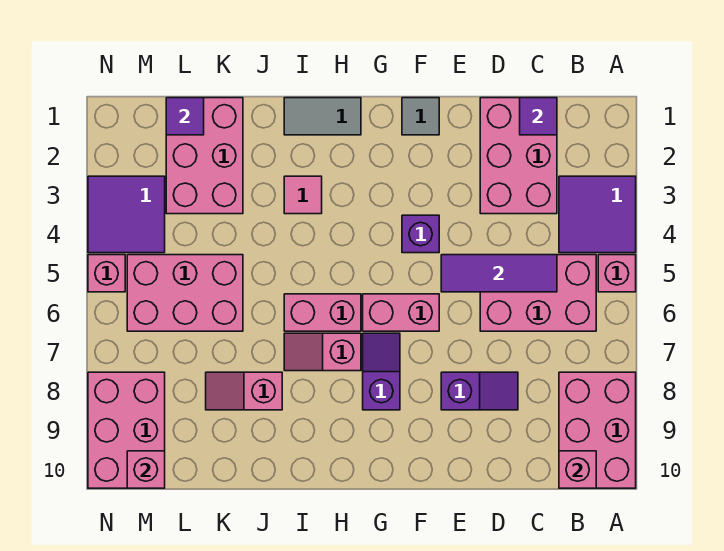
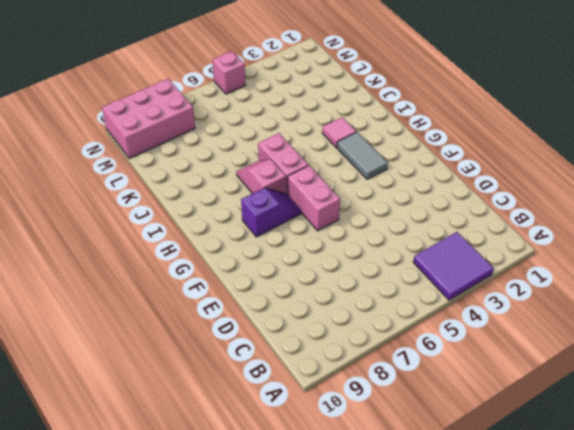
grey 1x2 tile [337,132,388,179] -> grey 1x2 tile moved to [284,98,361,135]
none -> pink 1x1 brick [598,255,636,292]
none -> pink 2x3 brick [559,372,636,488]
none -> pink 2x3 brick [480,255,596,331]

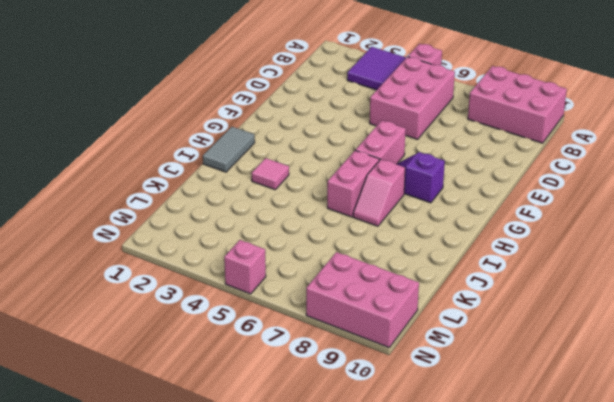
none -> pink 2x3 brick [480,98,557,214]
none -> purple 1x2 slope [441,372,518,410]
none -> grey 1x1 tile [402,98,439,135]

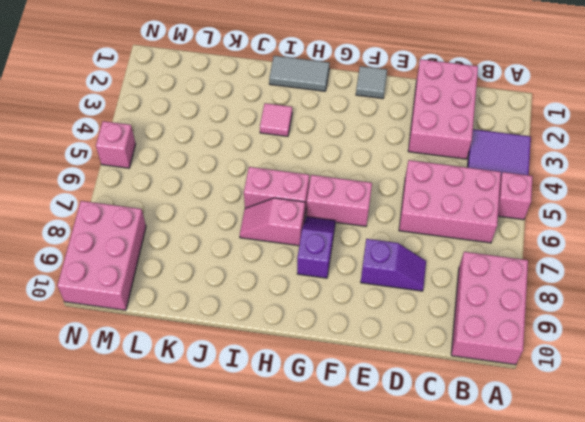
none -> purple 1x1 brick [402,215,439,253]
none -> pink 1x2 slope [206,372,282,410]
none -> pink 2x3 brick [166,98,243,214]

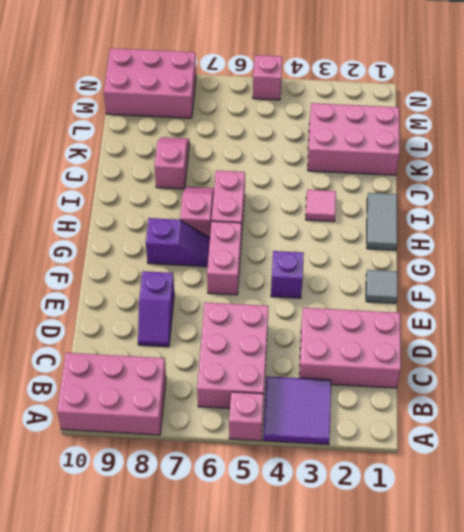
none -> pink 2x3 brick [127,255,243,331]
none -> purple 2x2 tile [88,176,165,253]
none -> pink 1x1 brick [559,451,596,488]

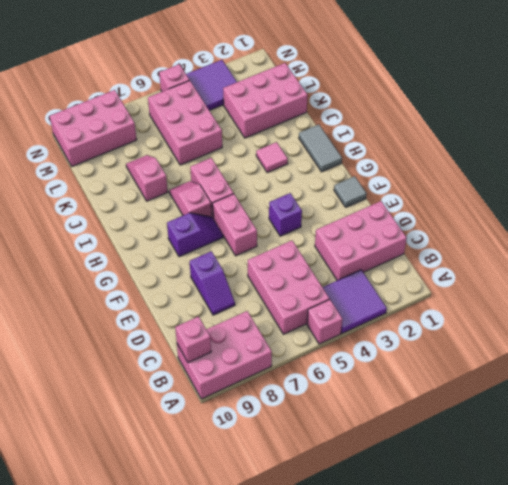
none -> purple 1x1 tile [520,98,557,135]
none -> purple 1x3 tile [441,255,557,292]
none -> purple 1x1 tile [166,98,204,135]

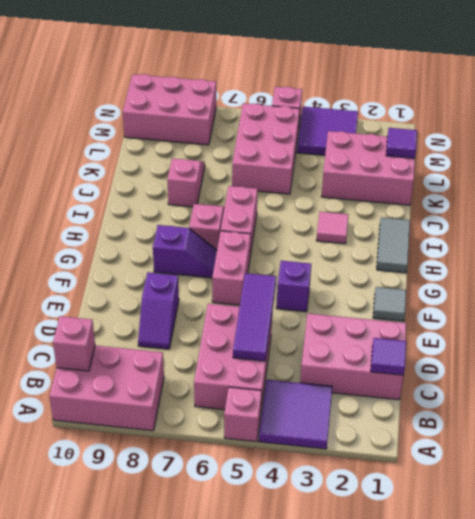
none -> pink 1x1 brick [127,451,165,488]

